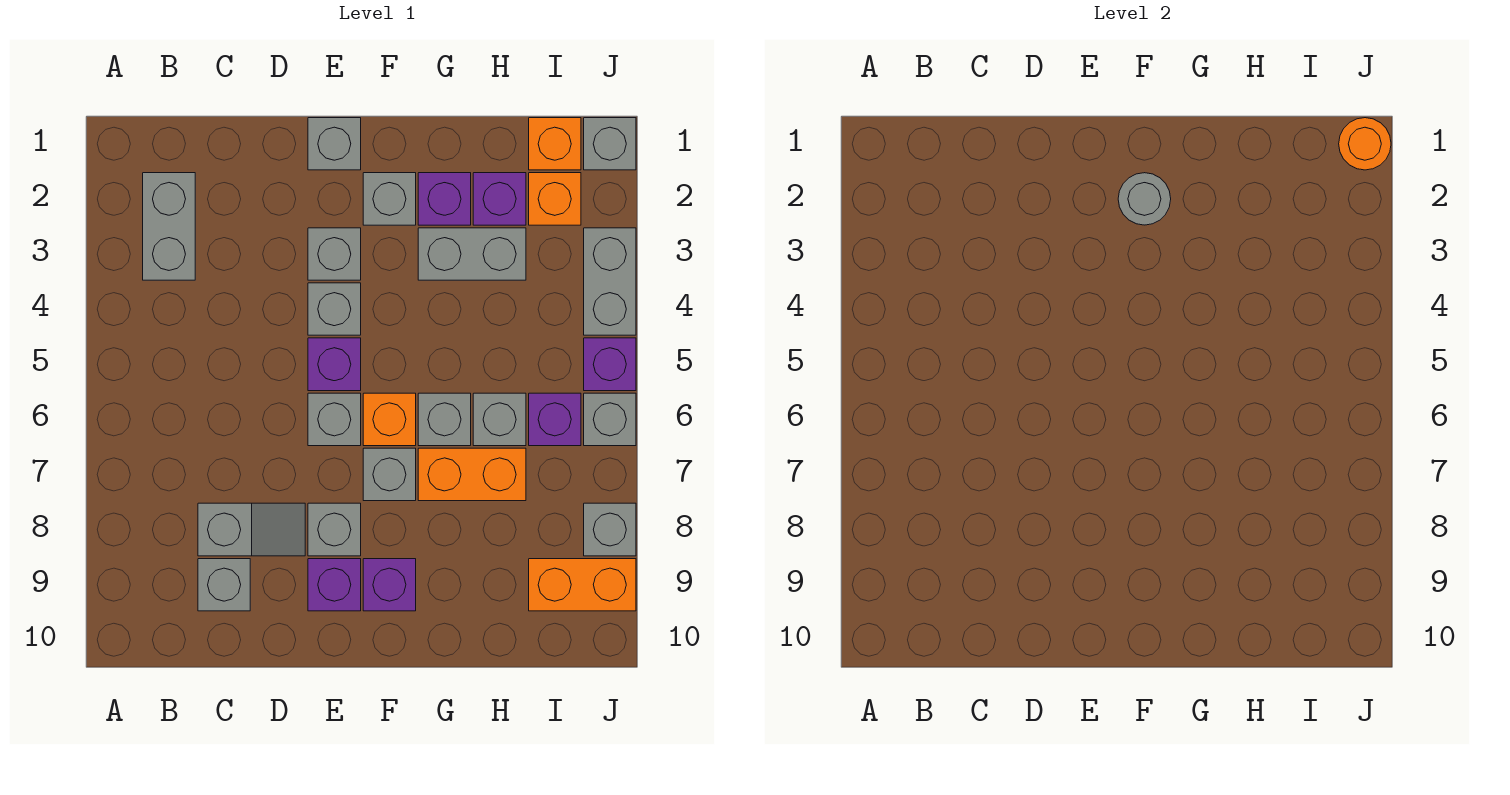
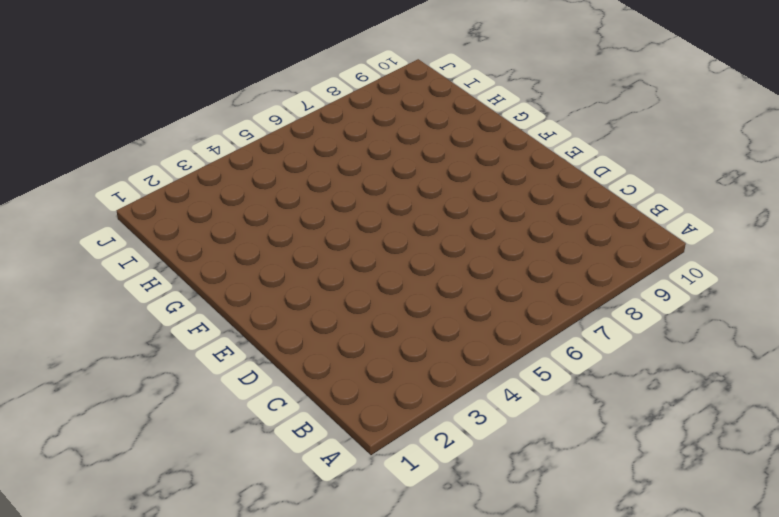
none -> grey 1x2 brick [143,173,195,280]
none -> grey 1x2 slope [198,503,305,556]
none -> grey 1x1 brick [198,559,250,611]
none -> grey 1x1 brick [308,118,361,170]

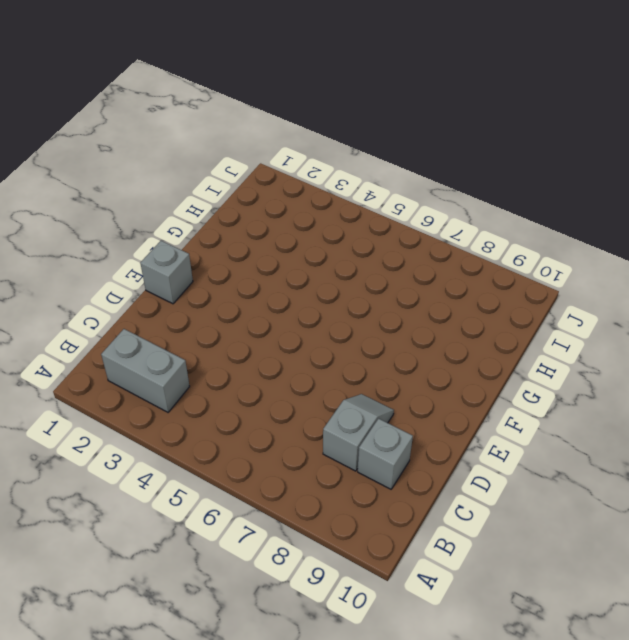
none -> grey 1x1 brick [308,228,361,280]
none -> grey 1x1 brick [308,283,361,335]
none -> purple 1x1 brick [308,338,361,391]
none -> grey 1x1 brick [308,393,361,446]

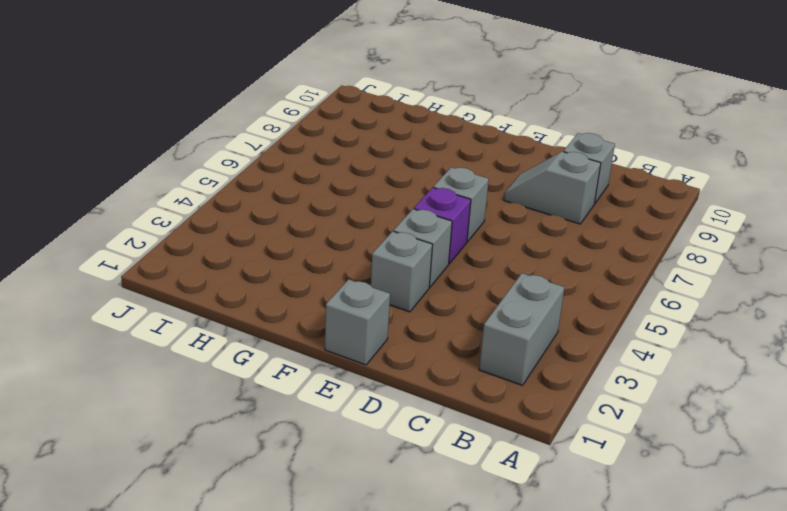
none -> grey 1x1 brick [308,503,361,556]
none -> purple 1x1 brick [308,559,361,611]
none -> grey 1x1 brick [363,173,416,225]
none -> orange 1x1 brick [363,393,416,446]

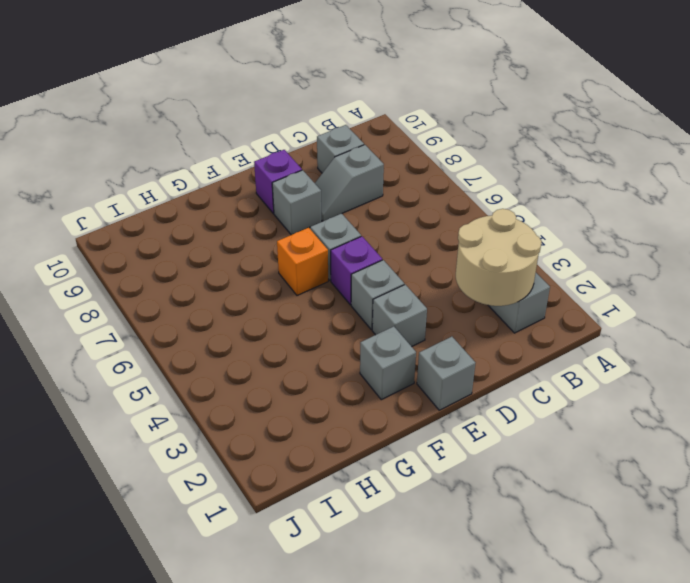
tan 2x2 round brick [456,209,542,306] -> none
none -> grey 1x1 brick [363,448,416,501]
none -> purple 1x1 brick [363,559,416,611]
none -> purple 1x1 brick [418,173,471,225]
none -> grey 1x2 brick [418,228,526,280]

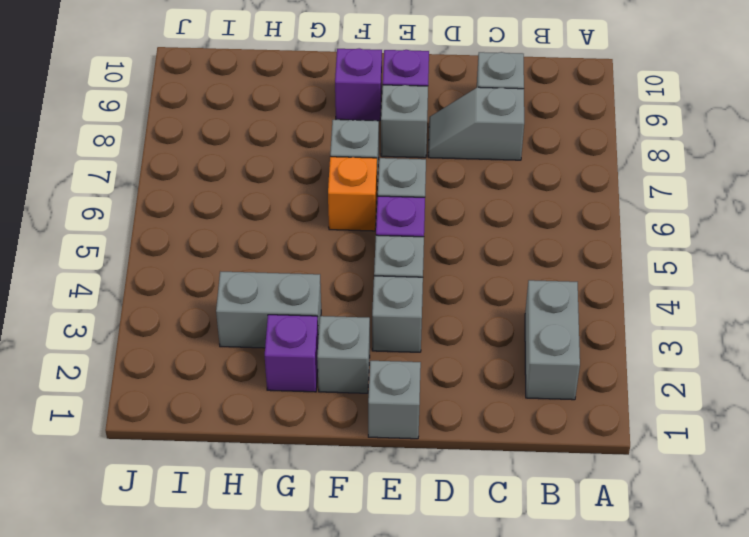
none -> grey 1x1 brick [418,393,471,446]
none -> orange 1x2 brick [418,448,526,501]
none -> purple 1x1 brick [473,173,526,225]
none -> grey 1x1 brick [473,393,526,446]

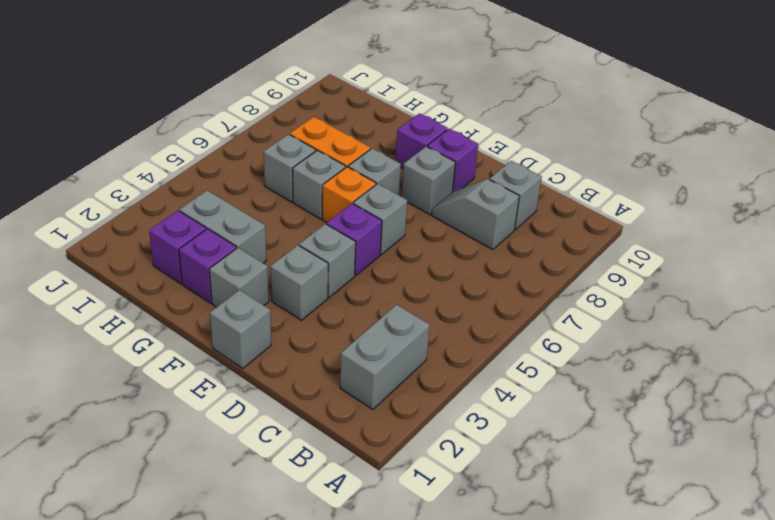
none -> orange 1x1 brick [529,118,581,170]
none -> orange 1x1 brick [529,173,581,225]
none -> purple 1x1 brick [529,393,581,446]
none -> orange 1x2 brick [529,559,636,611]

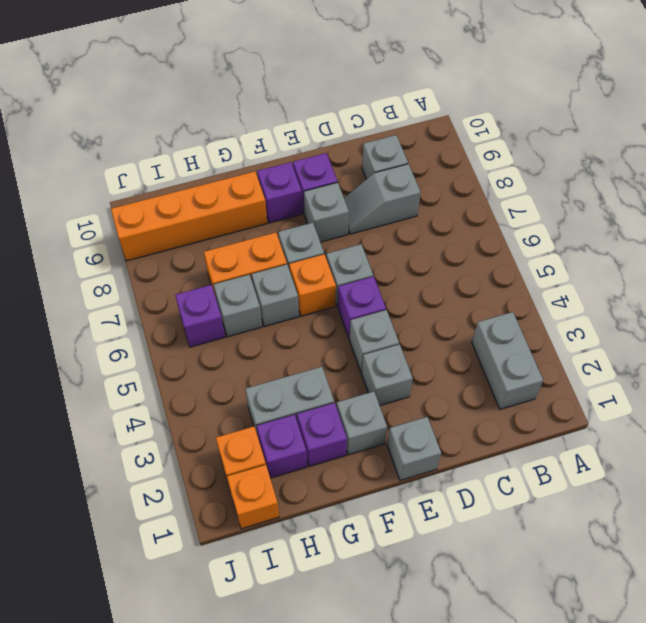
orange 1x4 brick [111,172,267,261] -> orange 1x2 brick [529,559,636,611]
none -> grey 1x1 brick [584,118,636,170]
none -> grey 1x2 brick [584,228,636,335]
none -> purple 1x1 brick [584,338,636,391]
none -> grey 1x1 brick [584,393,636,446]

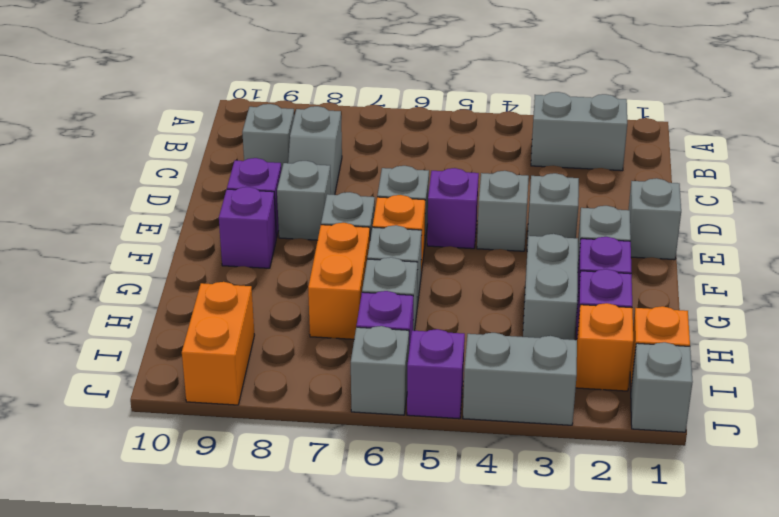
none -> grey 1x1 brick [584,503,636,556]
none -> grey 1x1 round brick [1118,173,1171,225]
none -> orange 1x1 round brick [1339,118,1391,170]

